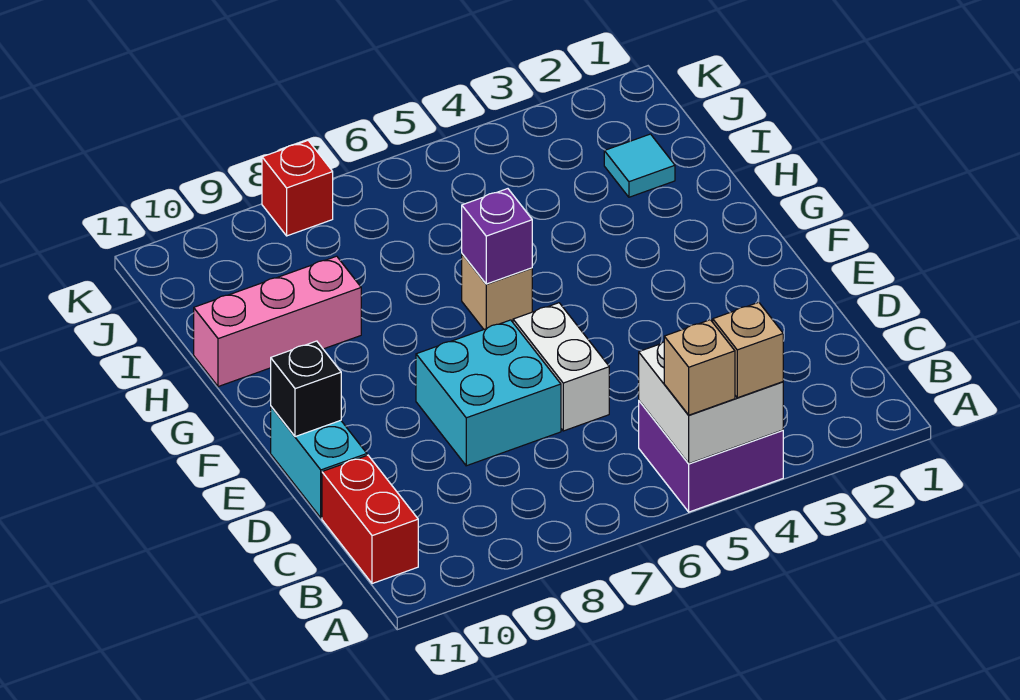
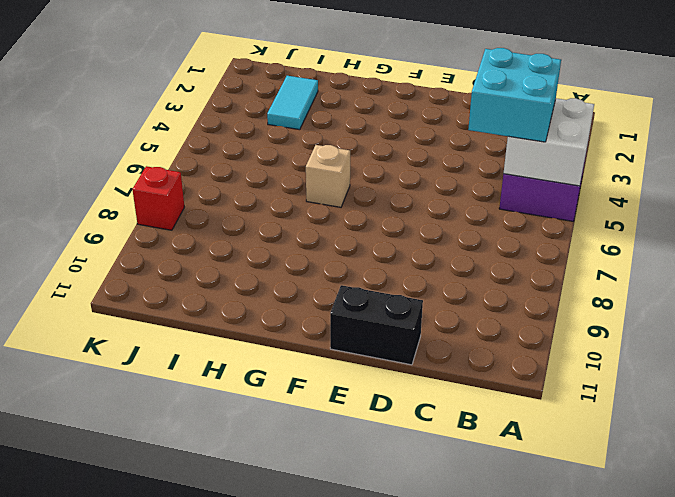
cyan 2x2 brick [468,48,561,142] -> cyan 2x2 brick moved to [416,320,561,466]
black 1x2 brick [330,285,423,365] -> cyan 1x2 brick [271,407,367,518]
cyan 1x2 tile [267,76,318,130] -> cyan 1x1 tile [604,134,675,197]
none -> red 1x2 brick [322,455,418,584]
none -> white 1x2 brick [513,303,609,431]
none -> pink 1x3 brick [194,256,361,387]

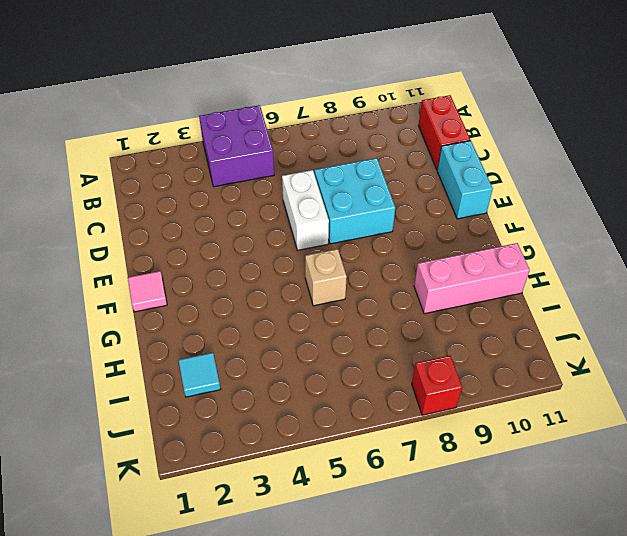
pink 1x1 tile [128,271,167,312] -> none
none -> white 2x2 brick [639,342,783,464]
none -> black 1x1 brick [271,341,341,437]
none -> purple 1x1 brick [462,189,532,284]

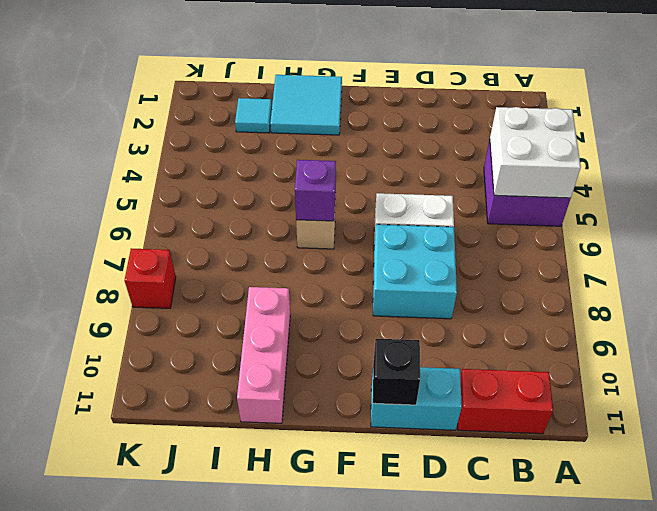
cyan 2x2 tile [270,75,342,135] -> none
none -> tan 1x1 brick [713,302,783,398]
none -> tan 1x1 brick [664,320,735,415]

